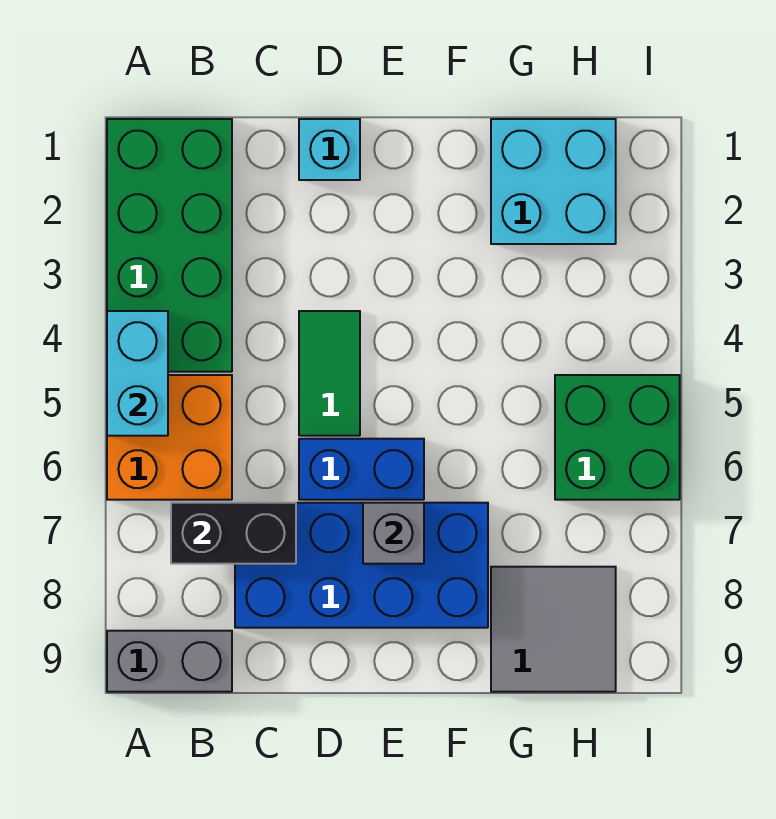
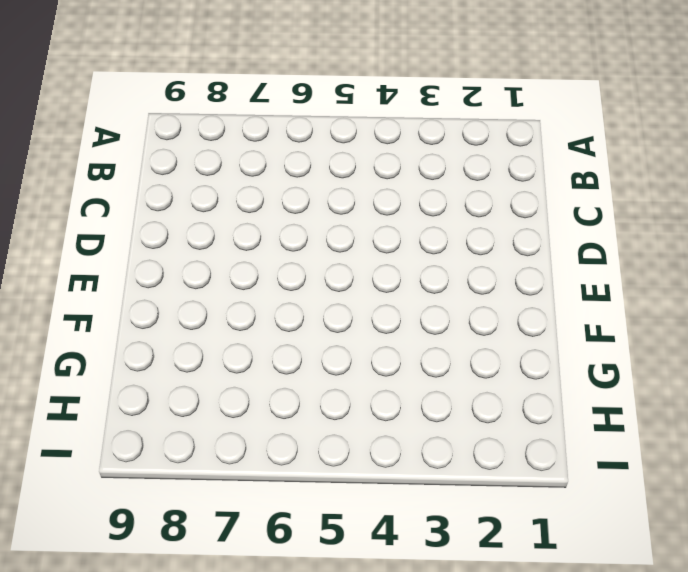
none -> green 2x4 brick [107,119,232,372]
none -> orange 2x2 brick [107,375,232,500]
none -> grey 1x2 brick [107,631,232,692]

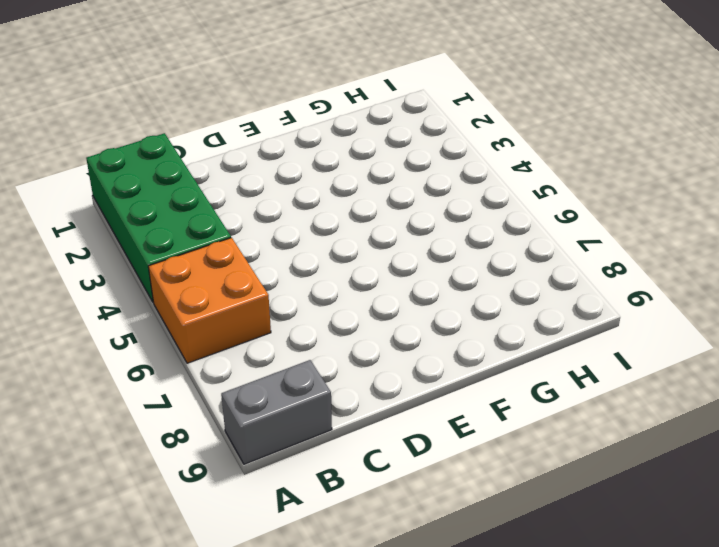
none -> blue 2x4 brick [235,503,488,628]
none -> cyan 1x1 brick [299,119,360,180]
none -> green 1x2 tile [299,311,360,436]

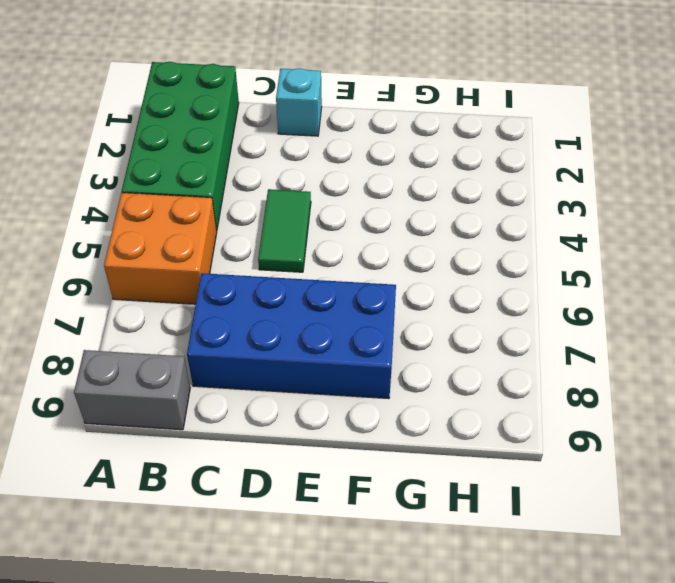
none -> blue 1x2 brick [299,439,424,500]
none -> cyan 2x2 brick [491,119,616,244]
none -> grey 2x2 tile [491,567,616,692]

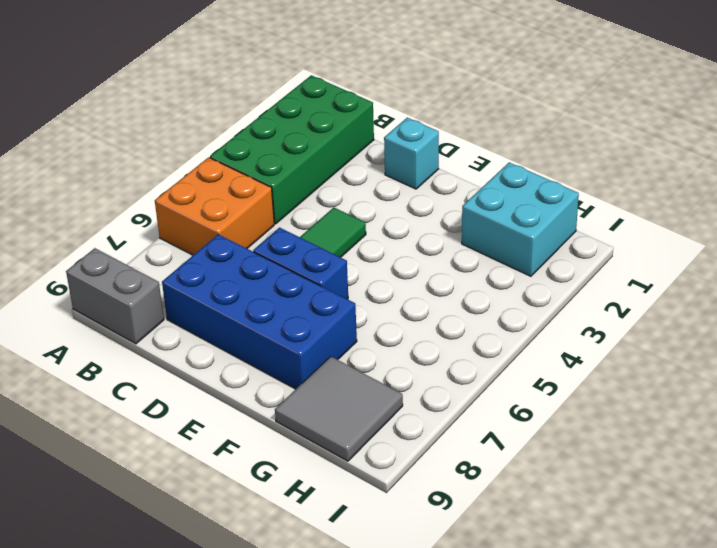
none -> green 2x2 brick [555,375,680,500]
none -> cyan 1x2 brick [107,311,168,436]
none -> black 1x2 brick [171,503,296,564]

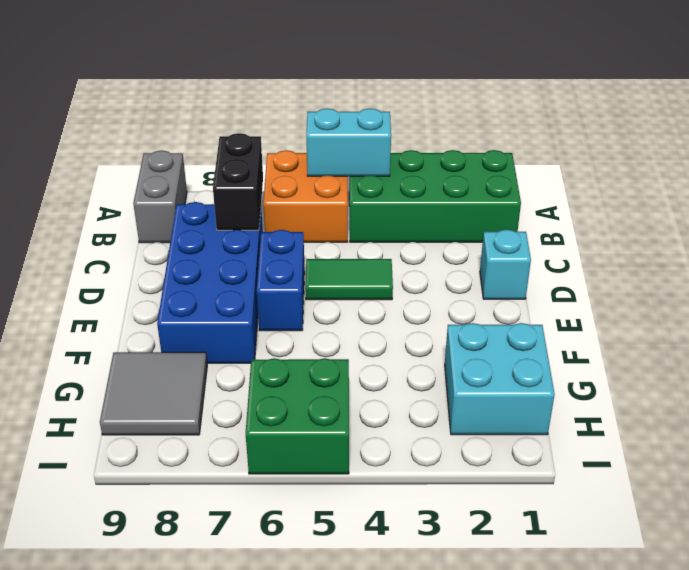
none -> grey 1x1 brick [363,503,424,564]

